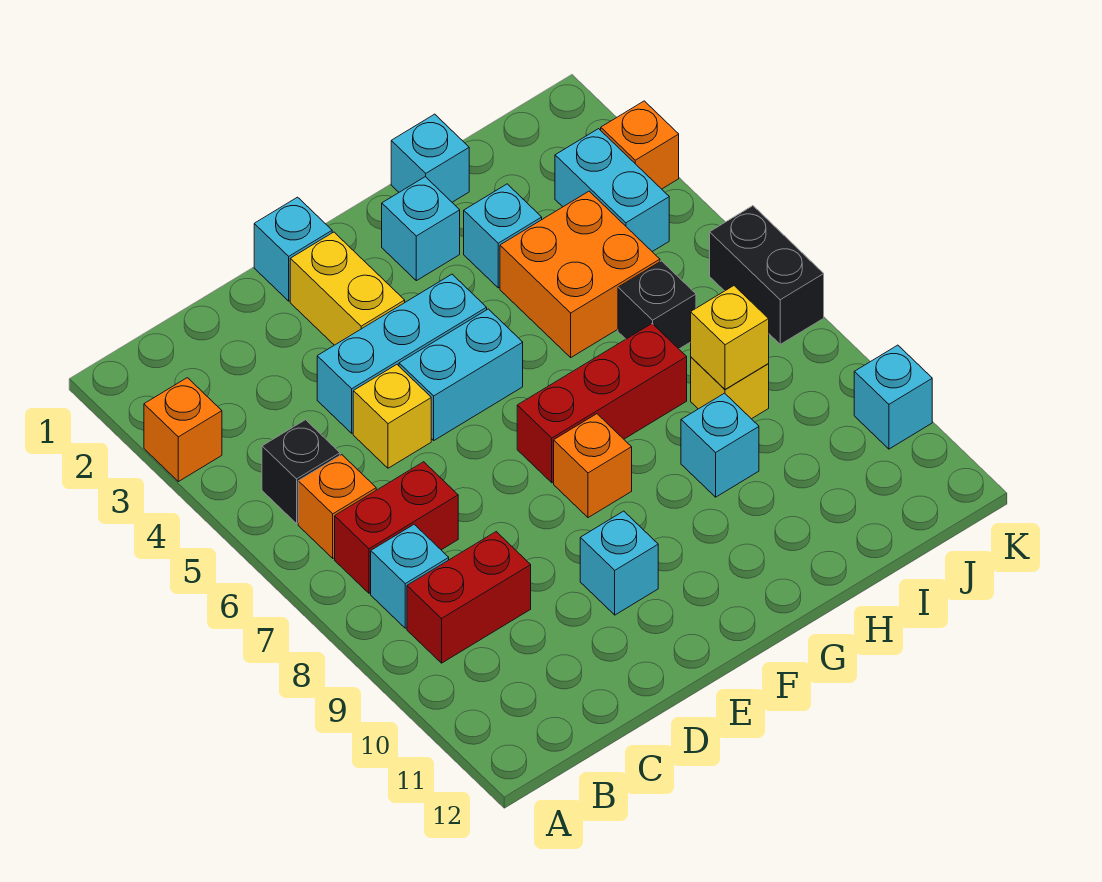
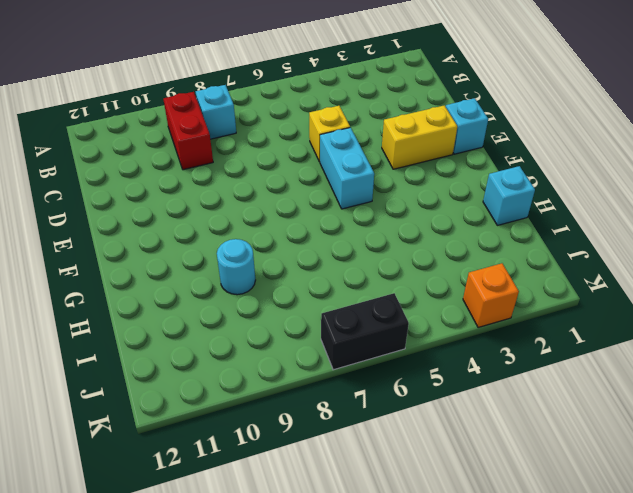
cyan 1x1 round brick [217,239,255,295] -> cyan 1x1 brick [681,393,759,497]
none -> orange 1x1 brick [144,378,222,482]
none -> black 1x1 brick [262,420,340,523]
none -> orange 1x1 brick [298,455,376,558]

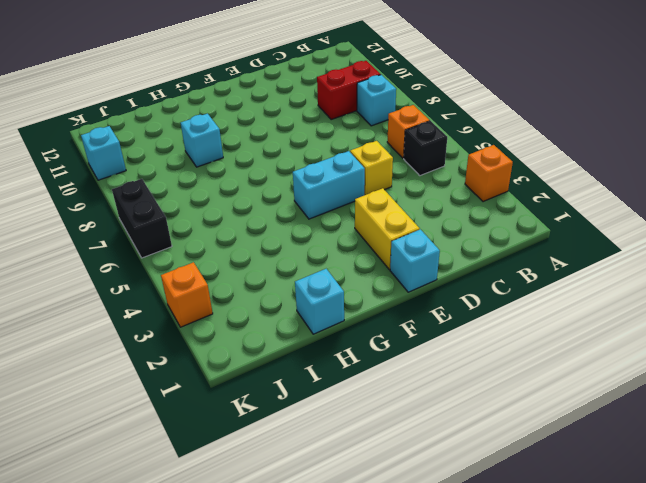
none -> red 1x2 brick [335,462,458,593]
none -> cyan 1x3 brick [317,274,487,433]
none -> cyan 1x1 brick [580,511,658,615]

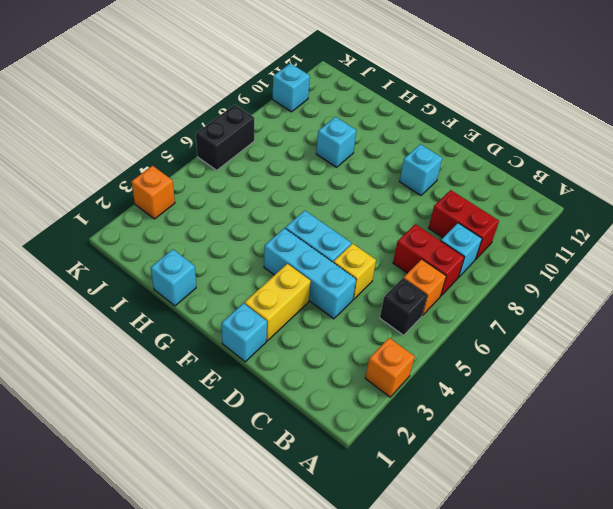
none -> red 1x3 brick [517,324,687,483]
none -> orange 1x1 brick [554,414,632,518]
none -> cyan 1x1 brick [382,177,460,281]

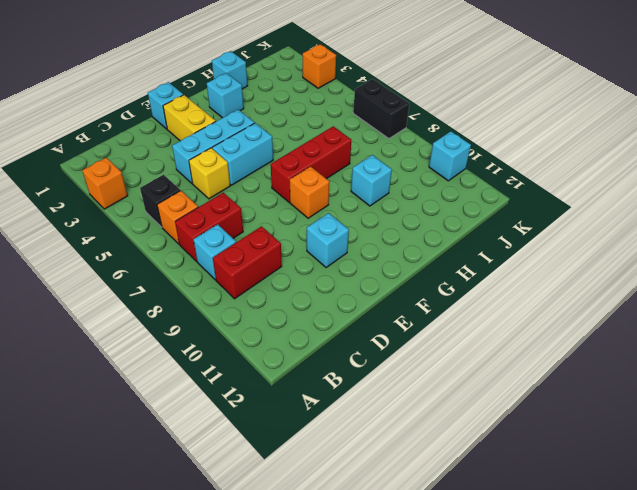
none -> cyan 1x1 brick [464,184,542,288]
none -> orange 2x2 brick [500,191,660,357]
none -> black 1x1 brick [618,261,696,349]

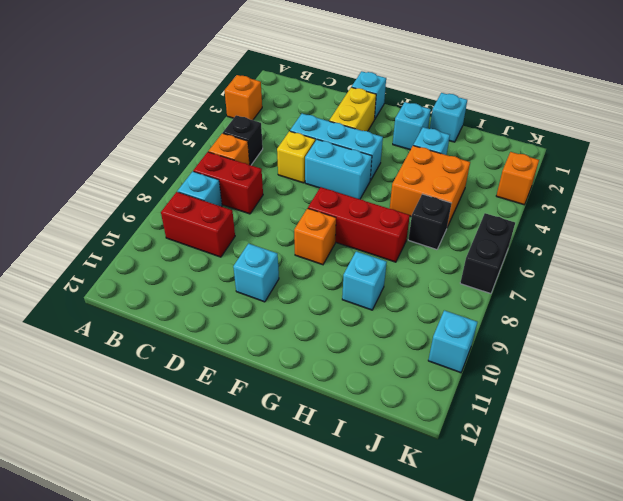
none -> yellow 1x1 brick [691,357,769,419]
none -> cyan 1x2 brick [555,129,669,252]
none -> yellow 1x1 brick [691,286,769,389]

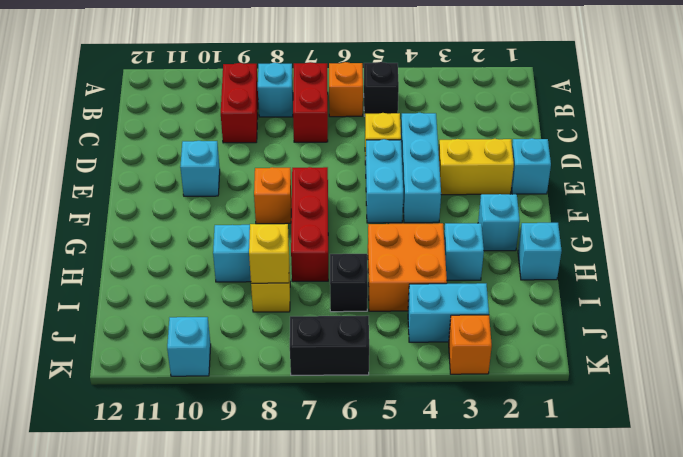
none -> orange 1x1 brick [144,378,222,482]

